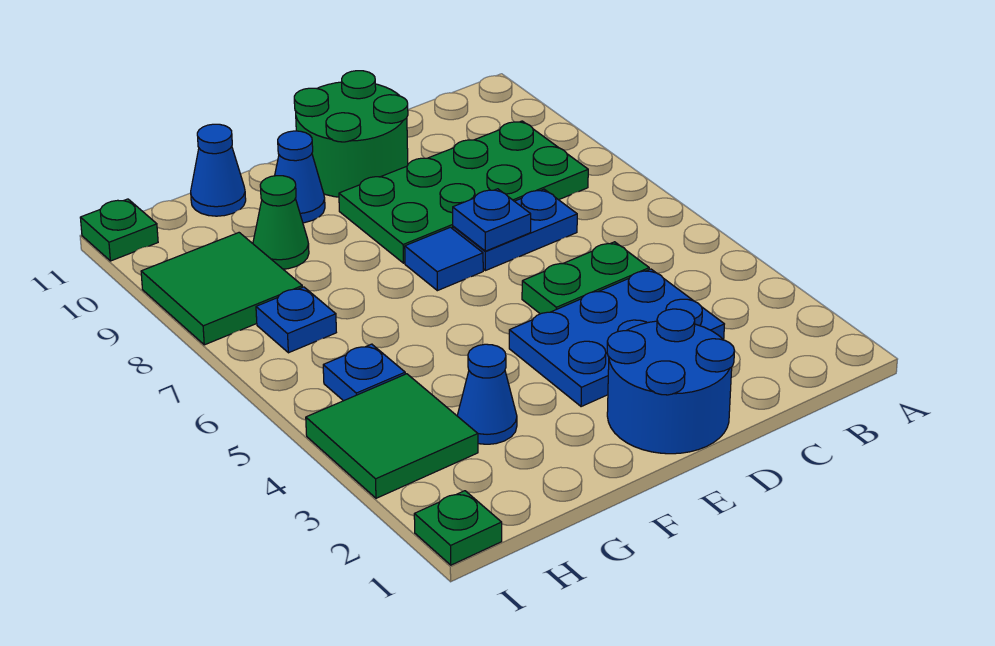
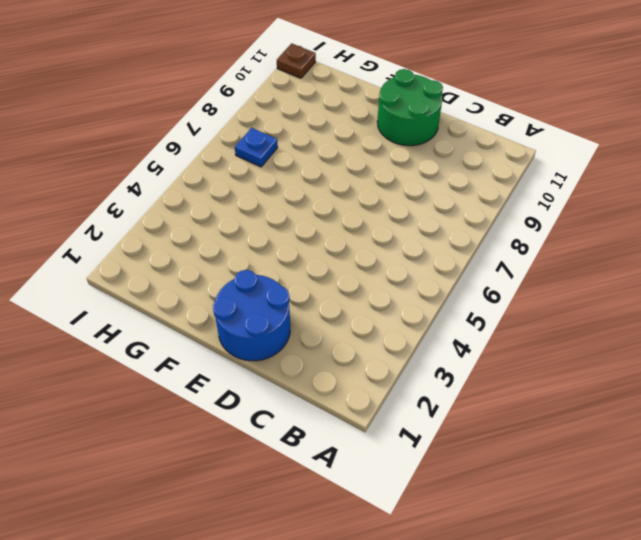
brown 1x1 plate [277,43,316,78] -> green 1x1 plate [80,199,158,261]
none -> green 2x4 plate [339,121,588,263]
none -> blue 2x3 plate [509,269,724,407]
none -> green 1x2 plate [522,242,649,314]

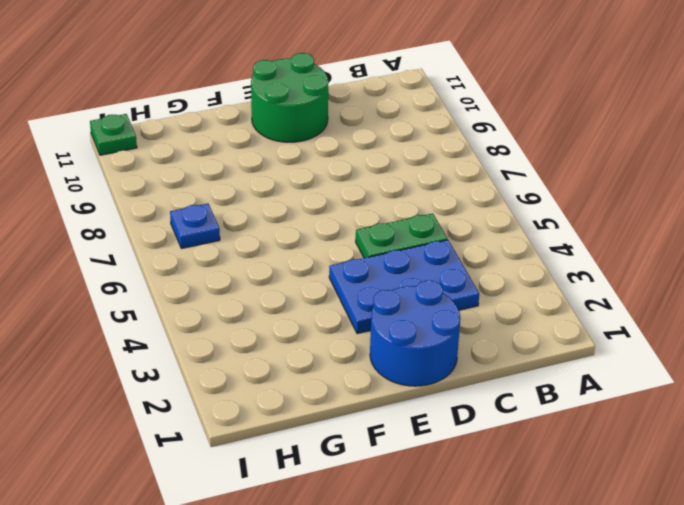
none -> green 2x4 plate [339,121,588,263]
none -> blue 1x2 plate [453,189,577,271]
none -> blue 1x1 tile [405,227,483,291]

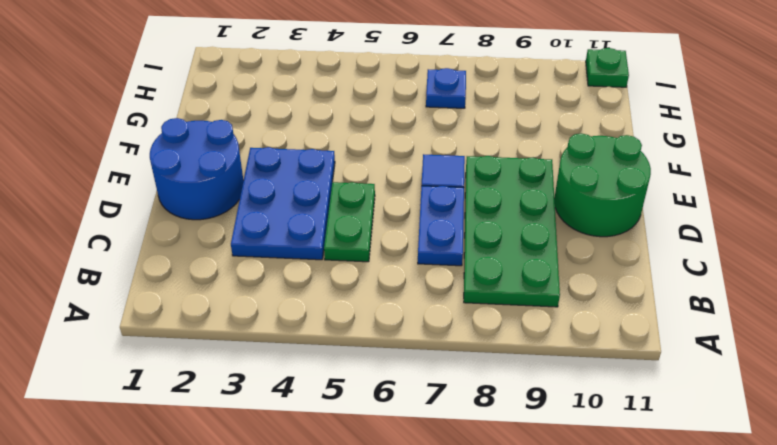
none -> blue 1x1 cone [275,131,325,223]
none -> blue 1x1 cone [457,344,517,444]
none -> green 1x1 cone [253,176,309,269]

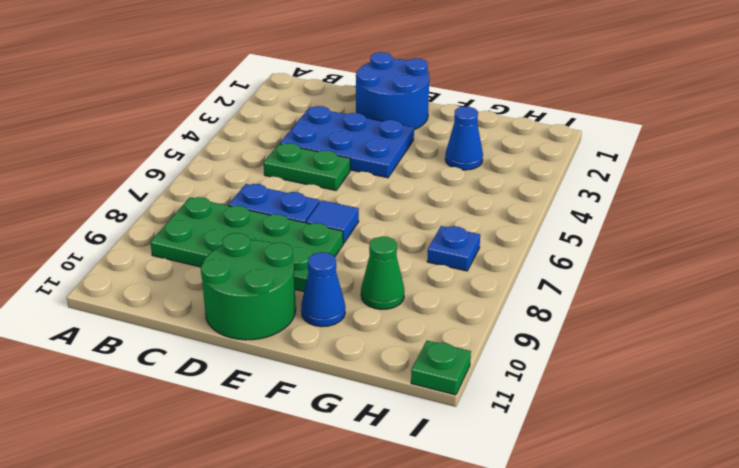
none -> blue 1x1 cone [191,124,246,216]
none -> green 2x2 tile [306,374,478,498]
none -> blue 1x1 plate [323,344,405,401]

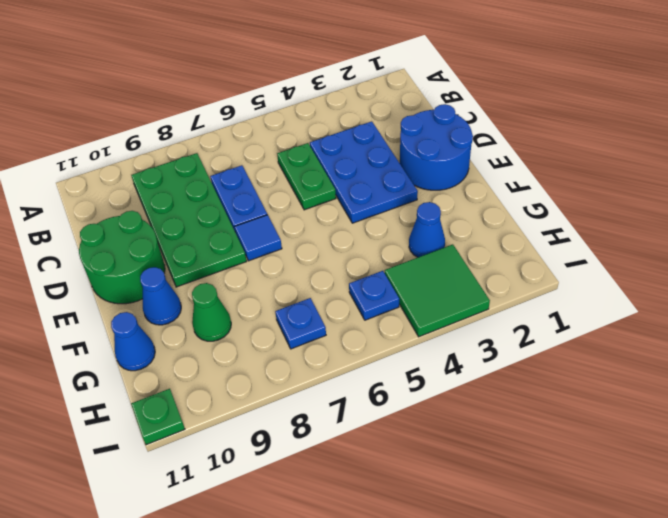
none -> green 2x2 tile [141,233,302,345]
none -> green 1x1 plate [414,491,502,565]
none -> blue 1x1 plate [453,189,531,251]

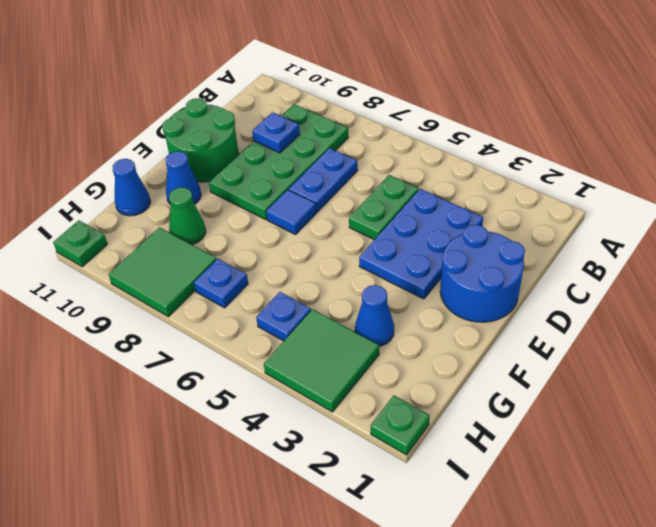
blue 1x1 plate [252,112,300,153] -> blue 1x1 plate moved to [453,189,531,251]

